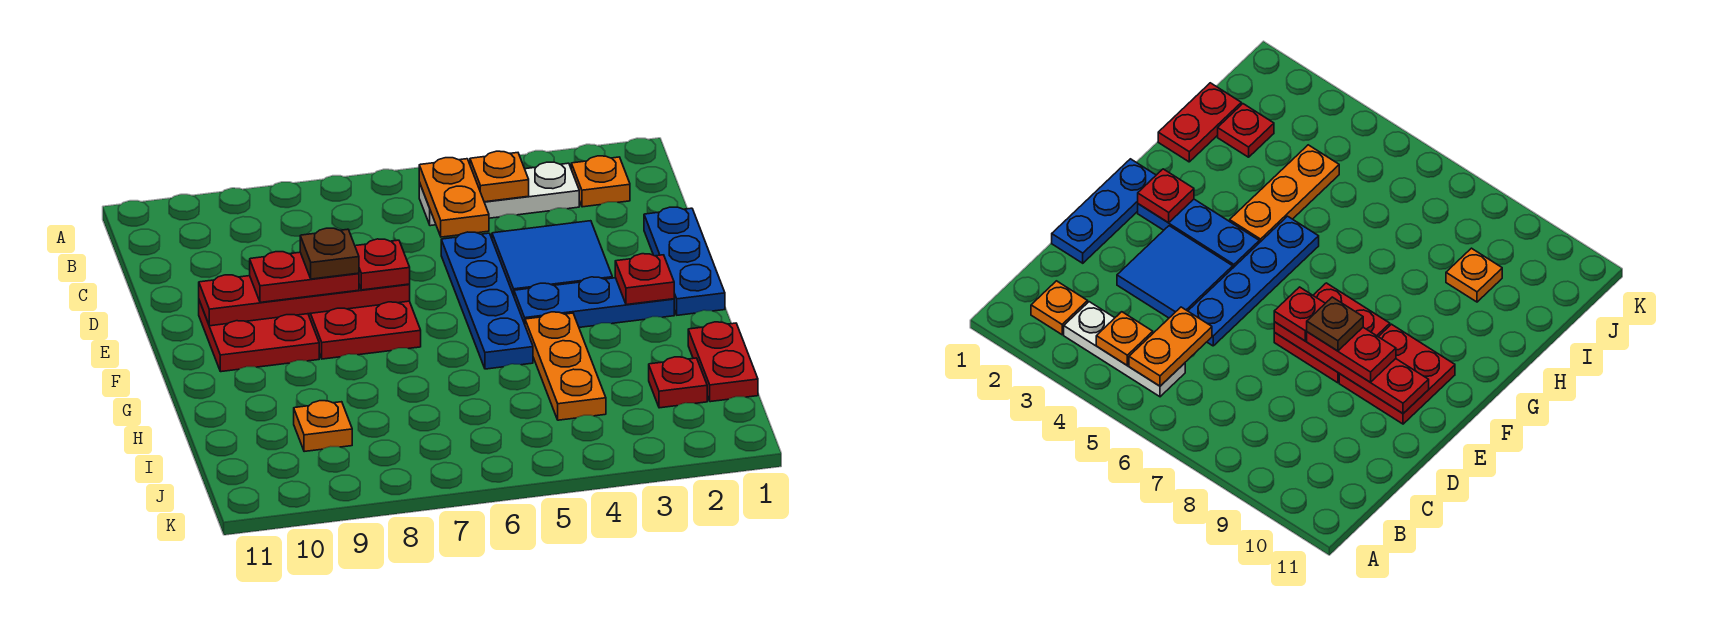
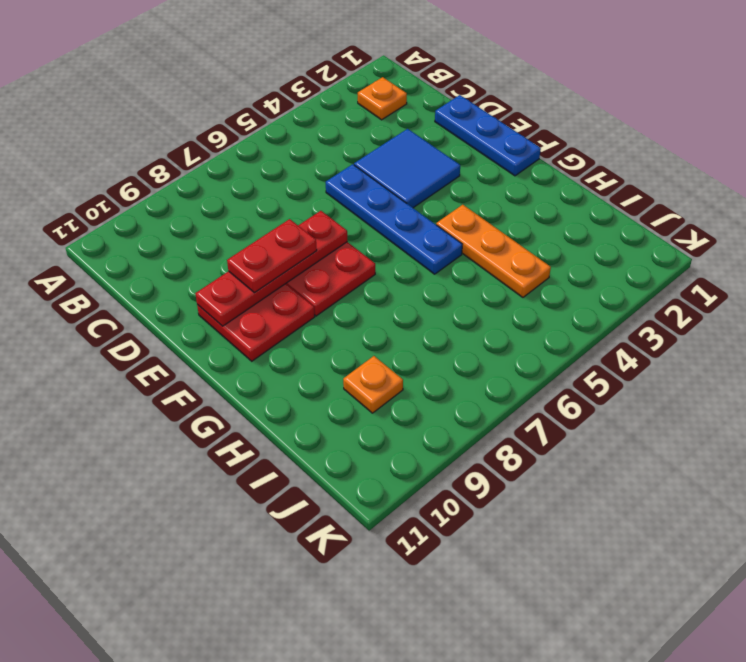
none -> white 1x3 plate [419,162,579,226]
none -> blue 1x3 plate [514,277,674,327]
none -> red 1x2 plate [688,322,758,402]

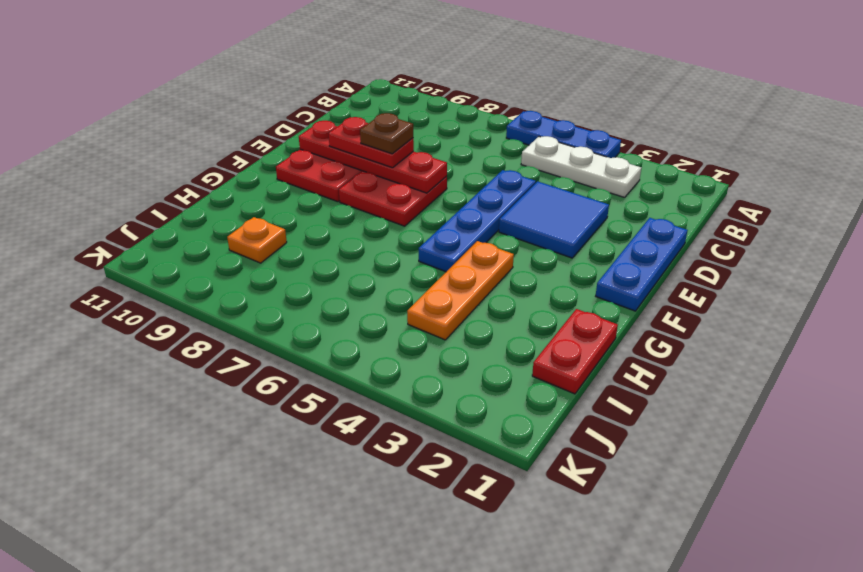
blue 1x3 plate [506,111,621,158] -> blue 1x3 plate moved to [514,277,674,327]
none -> orange 1x1 plate [571,156,630,207]
none -> red 1x1 plate [649,357,707,408]
none -> orange 1x1 plate [470,151,529,202]

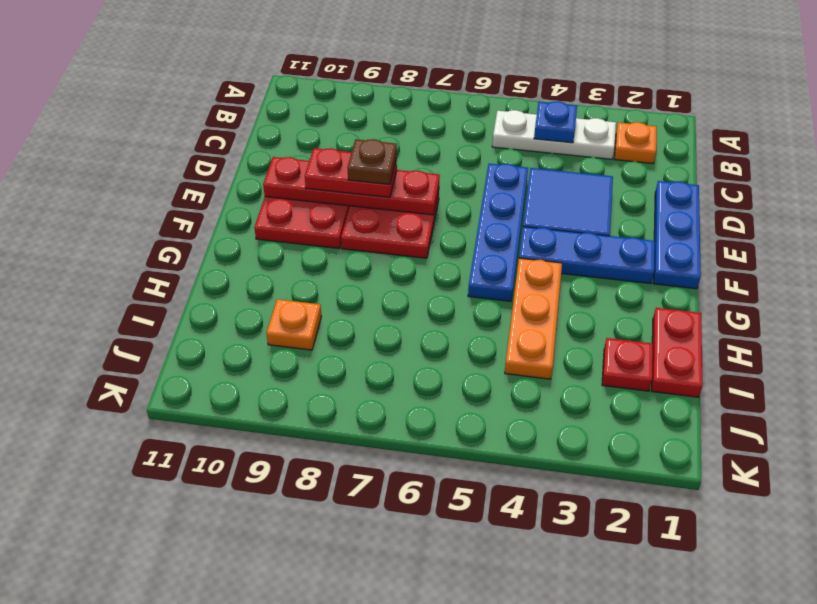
blue 1x1 plate [534,101,577,143] -> orange 1x1 plate [470,151,529,202]
none -> orange 1x2 plate [419,158,489,237]
none -> red 1x1 plate [615,254,674,305]
none -> red 1x1 plate [355,239,410,290]

